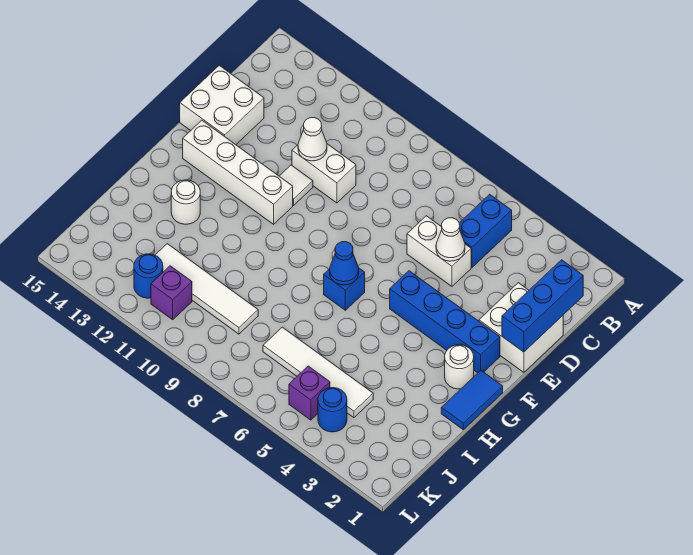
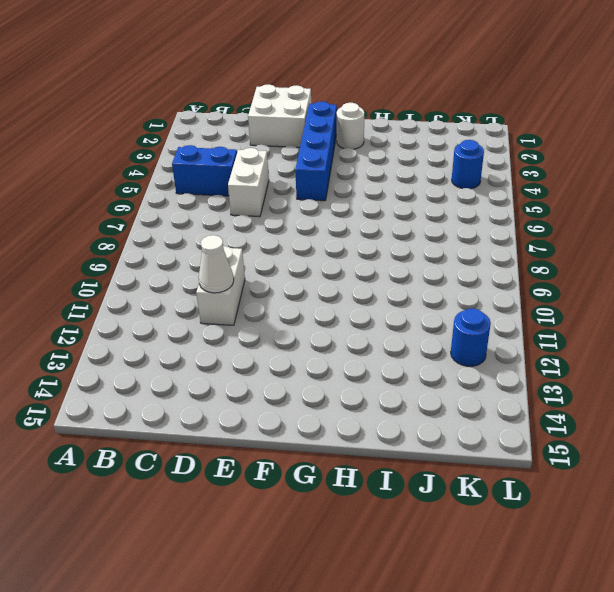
none -> white 2x2 brick [180,65,264,145]
none -> white 1x1 tile [280,165,313,205]
none -> white 1x4 brick [183,120,293,224]

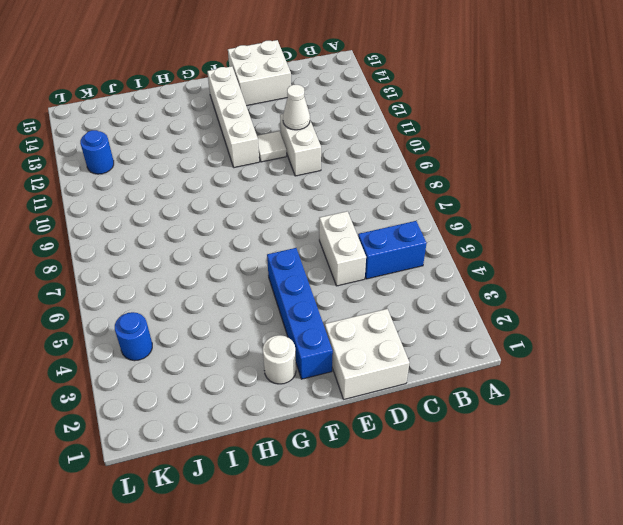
none -> blue 1x2 tile [441,370,503,430]
none -> blue 1x1 brick [324,268,365,310]
none -> white 1x1 round brick [171,180,200,224]

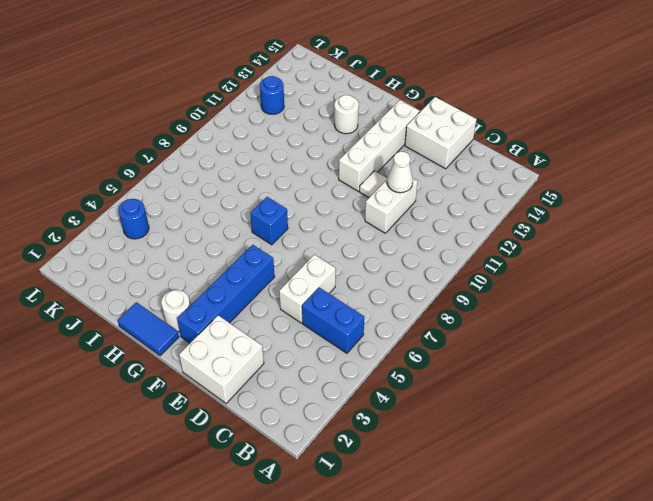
none -> white 1x4 tile [263,327,373,418]
none -> white 1x4 tile [155,244,258,334]
none -> purple 1x1 brick [289,366,330,420]

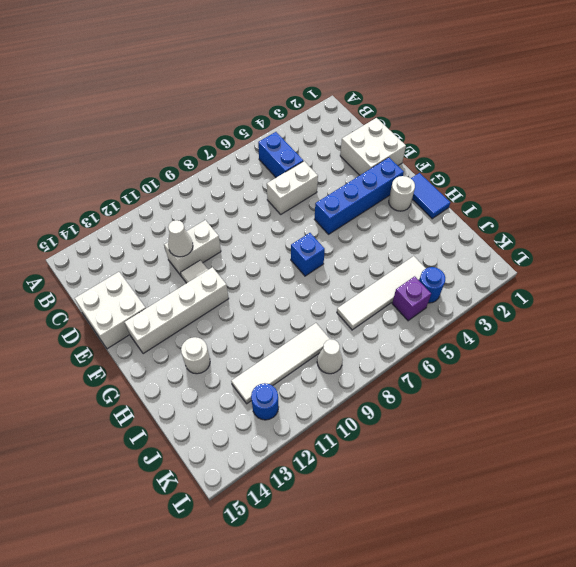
white 1x1 cone [317,339,343,374] -> white 1x1 cone moved to [436,218,465,261]
none -> purple 1x1 brick [151,266,192,320]
none -> blue 1x3 brick [502,260,583,352]
none -> blue 1x1 cone [330,242,359,285]

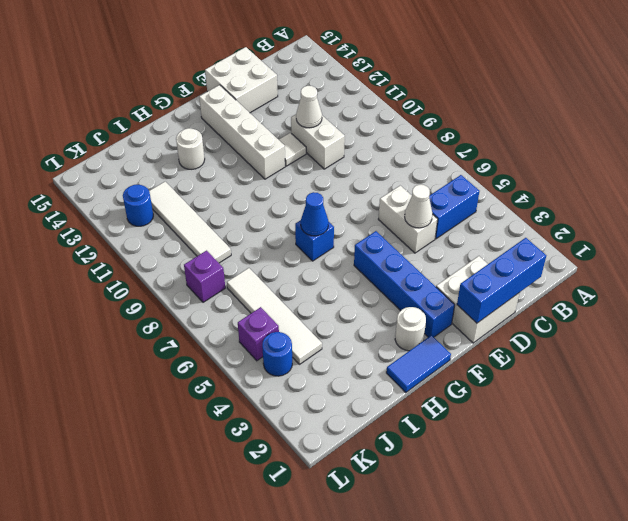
purple 1x1 brick [184,251,225,302] -> purple 1x1 brick moved to [151,266,192,320]

